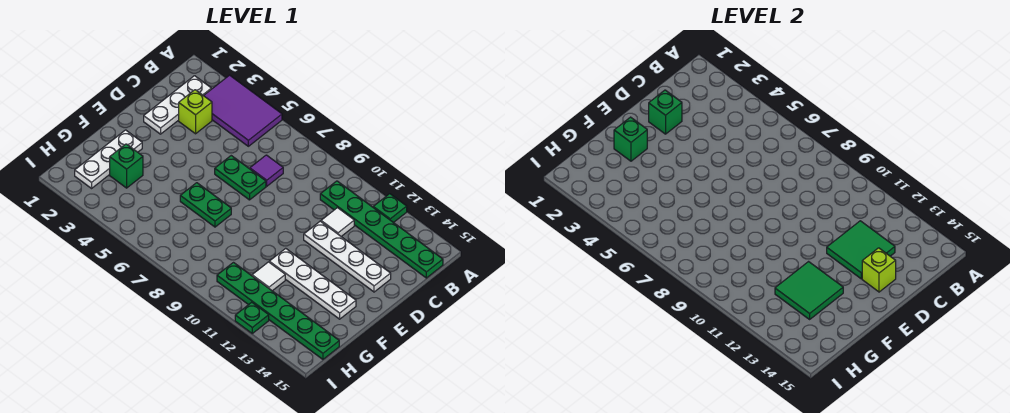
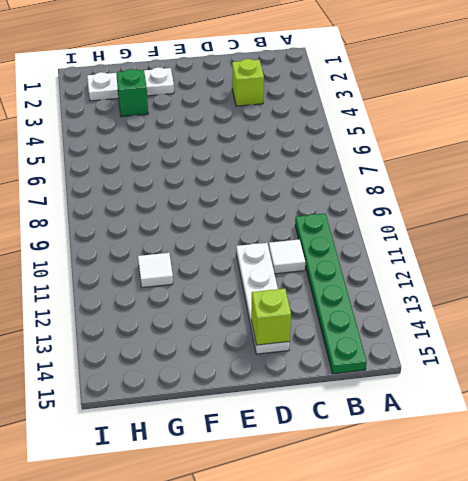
none -> purple 2x3 tile [204,75,282,146]
none -> green 1x1 plate [373,194,407,223]
none -> white 1x3 plate [144,76,211,134]

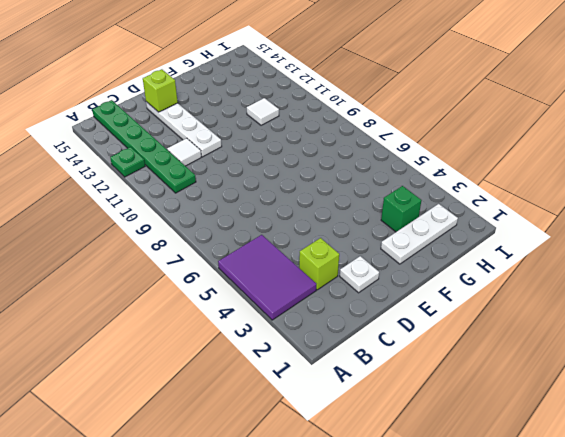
white 1x1 plate [340,256,379,293] -> white 1x3 plate [144,76,211,134]
none -> purple 1x1 tile [250,155,283,186]
none -> green 1x2 plate [215,156,266,200]
none -> green 1x2 plate [180,183,231,227]

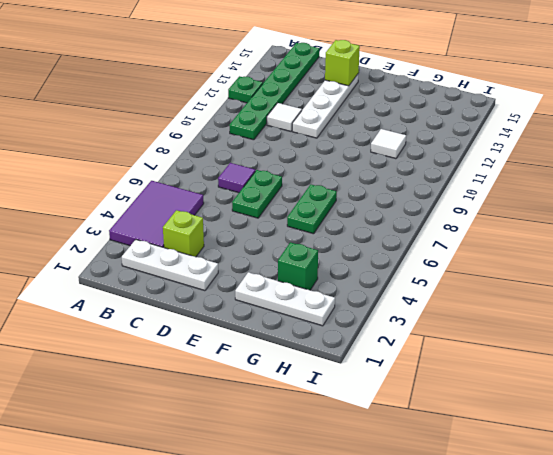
none -> white 1x4 plate [269,248,356,319]
none -> green 1x6 plate [217,263,339,359]
none -> green 1x1 plate [235,302,269,333]

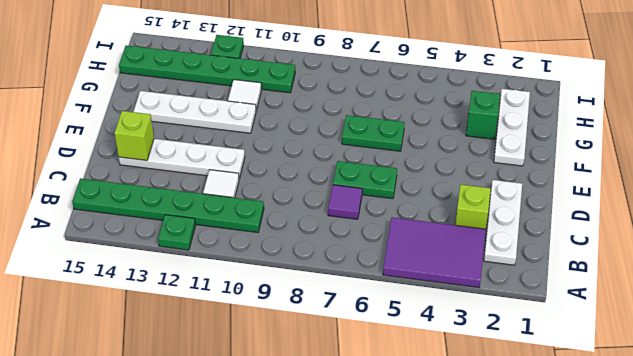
none -> green 2x2 tile [827,221,895,279]
none -> green 1x1 brick [649,90,682,134]
none -> green 1x1 brick [614,117,647,161]

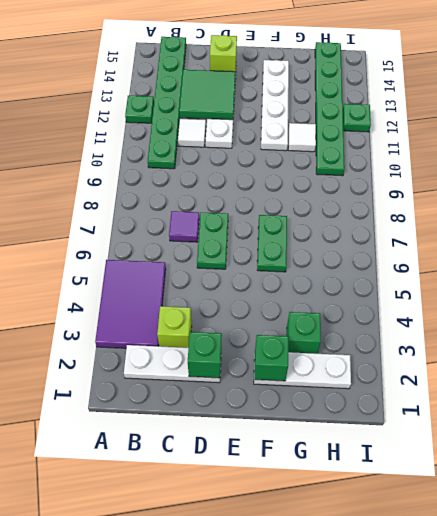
none -> green 2x2 tile [775,262,843,319]

